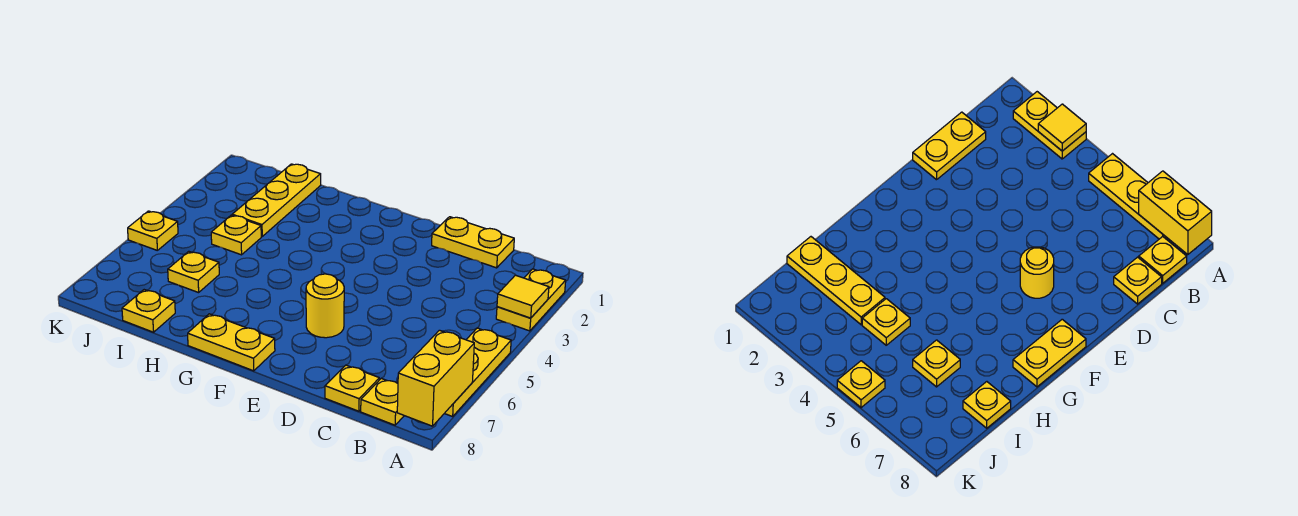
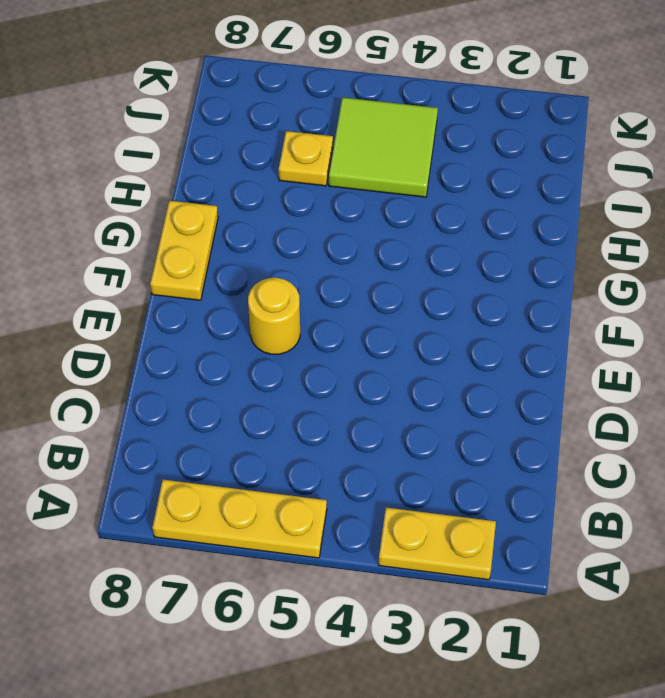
lime 2x2 tile [329,97,438,197] -> yellow 1x1 plate [211,215,261,255]
none -> yellow 1x1 plate [361,378,404,425]
none -> yellow 1x2 plate [432,217,514,268]
none -> yellow 1x1 plate [325,365,379,411]

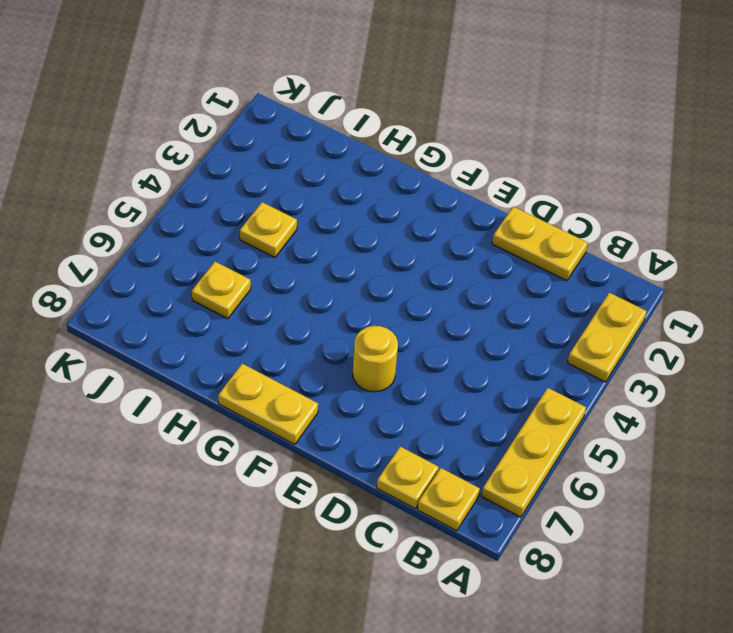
none -> yellow 1x3 plate [232,164,321,236]
none -> yellow 1x1 plate [122,290,175,332]
none -> yellow 1x1 plate [128,211,178,251]

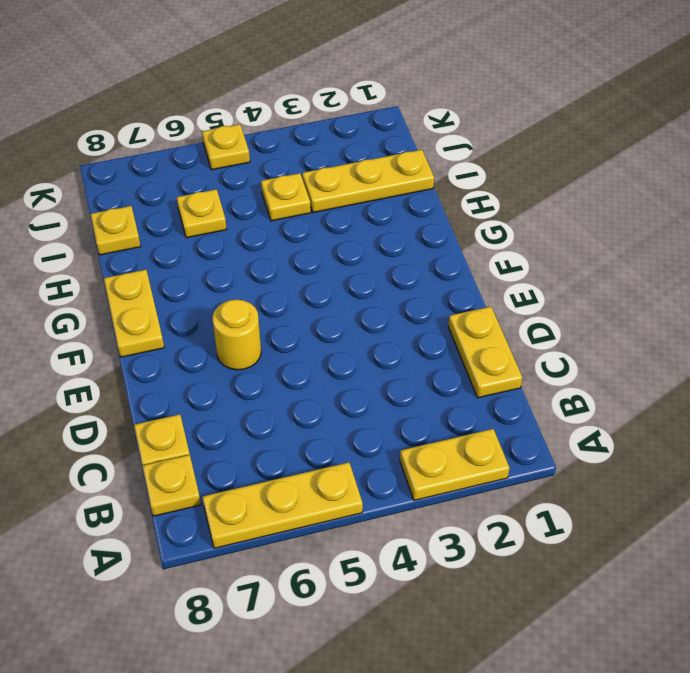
none -> yellow 1x1 tile [497,275,549,318]
none -> yellow 1x2 brick [397,330,474,426]

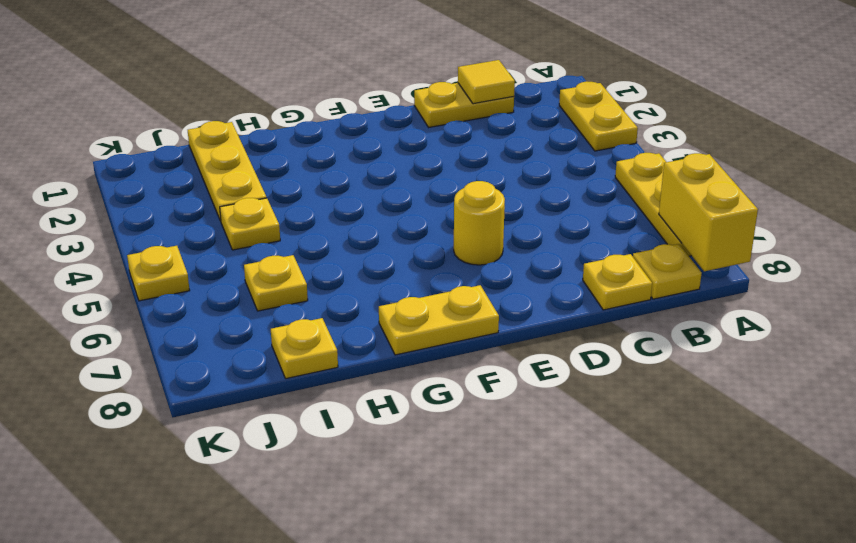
yellow 1x1 tile [458,60,515,104] -> yellow 1x1 tile moved to [497,275,549,318]

